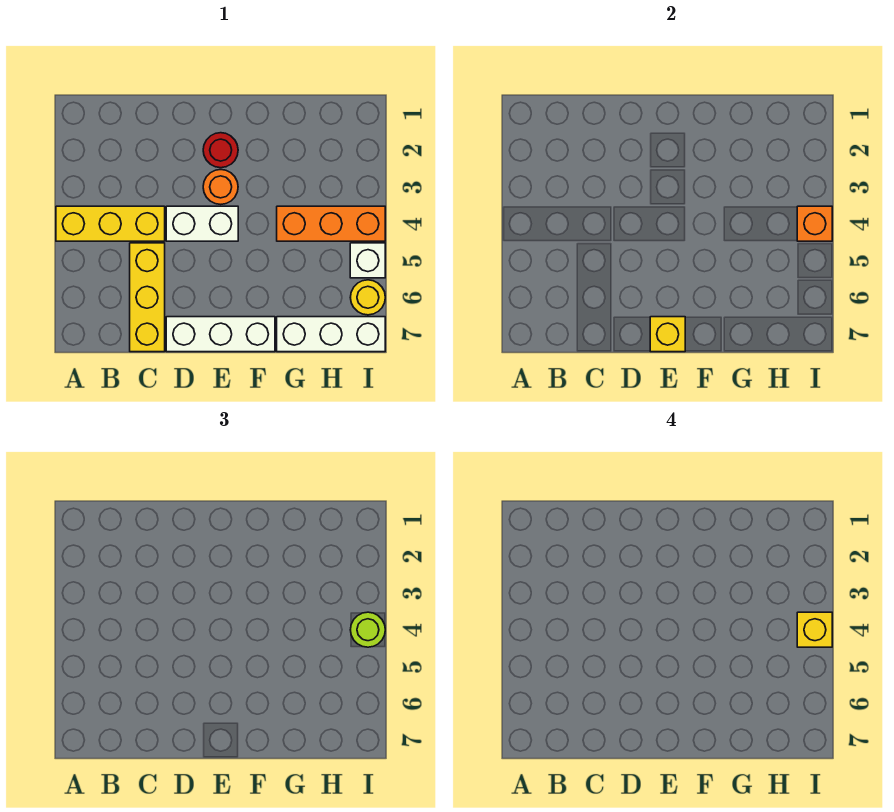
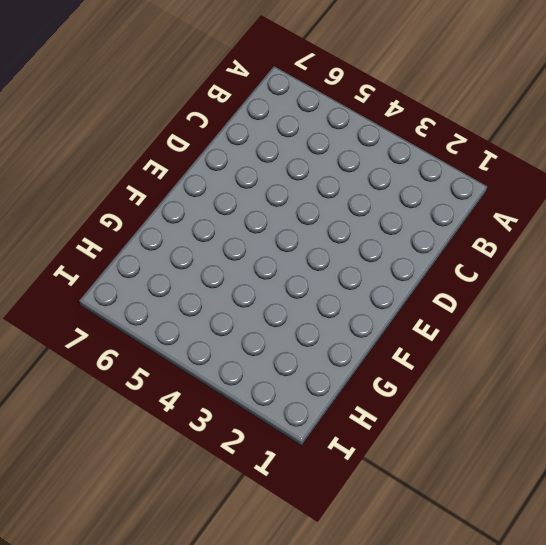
none -> yellow 1x3 brick [56,206,165,241]
none -> yellow 1x3 brick [130,243,165,352]
none -> white 1x2 brick [166,206,238,241]

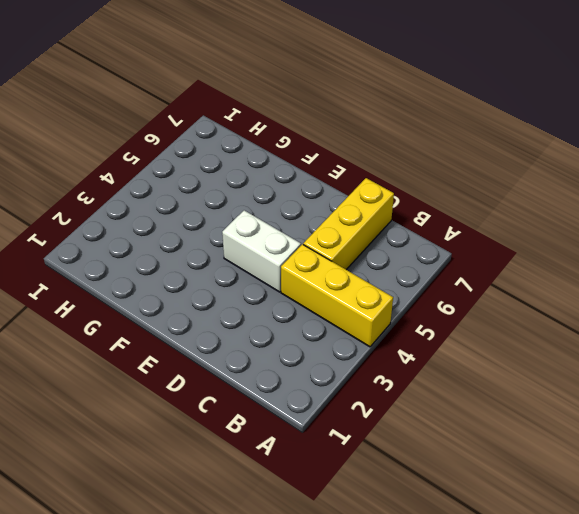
none -> white 1x3 brick [166,317,275,352]
none -> red 1x1 round brick [203,133,238,168]
none -> orange 1x1 round brick [203,170,238,204]

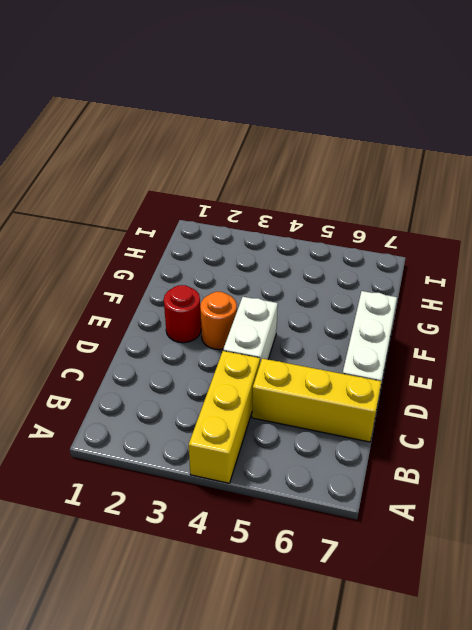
none -> orange 1x3 brick [277,206,385,241]
none -> white 1x3 brick [277,317,385,352]
none -> white 1x1 brick [350,243,385,278]

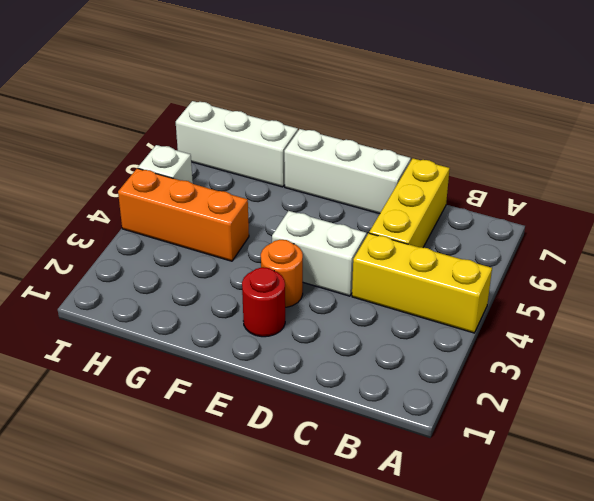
none -> yellow 1x1 round brick [350,280,385,315]
none -> yellow 1x1 brick [650,317,685,352]
none -> orange 1x1 brick [797,206,832,241]

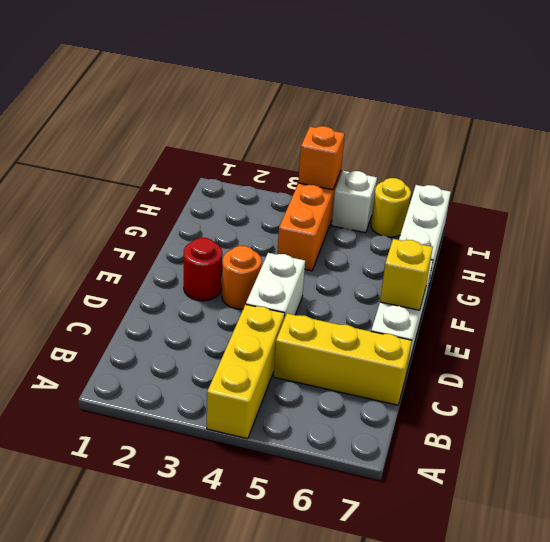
none -> lime 1x1 round brick [350,612,385,647]
none -> yellow 1x1 brick [797,612,832,647]

